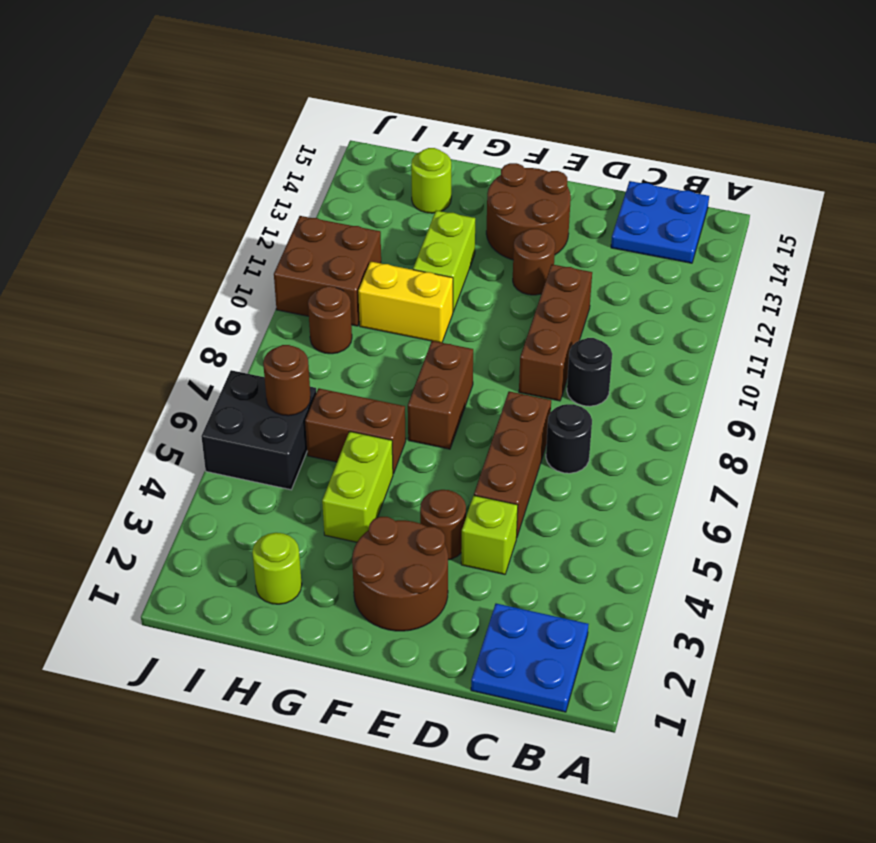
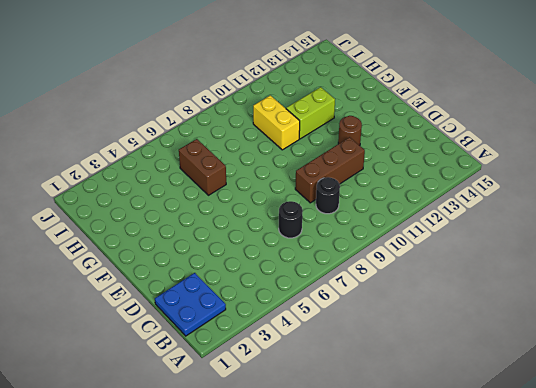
none -> blue 2x2 plate [611,181,709,263]
none -> lime 1x1 brick [461,496,518,574]
none -> brown 1x3 brick [474,391,551,538]

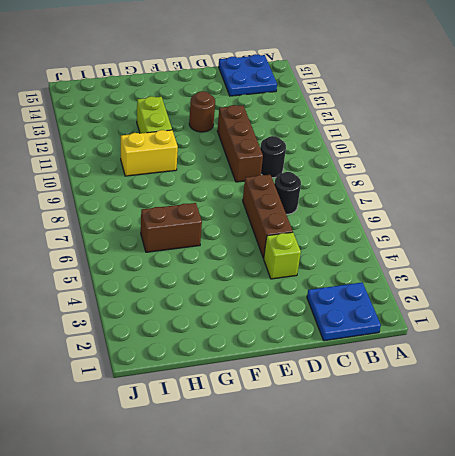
none -> brown 2x2 round brick [352,517,448,631]
none -> brown 1x1 round brick [420,490,466,560]
none -> brown 2x2 round brick [486,163,571,260]

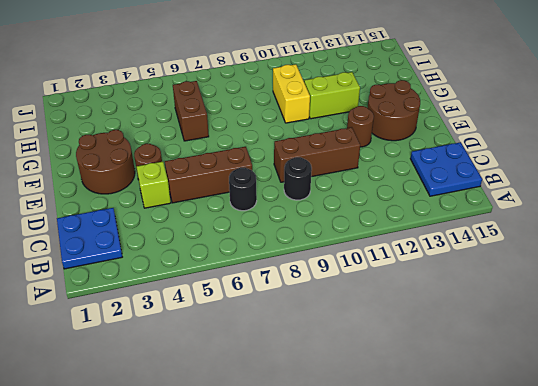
none -> brown 1x2 brick [408,341,473,449]
none -> lime 1x2 brick [322,431,393,542]
none -> lime 1x1 round brick [252,533,302,604]

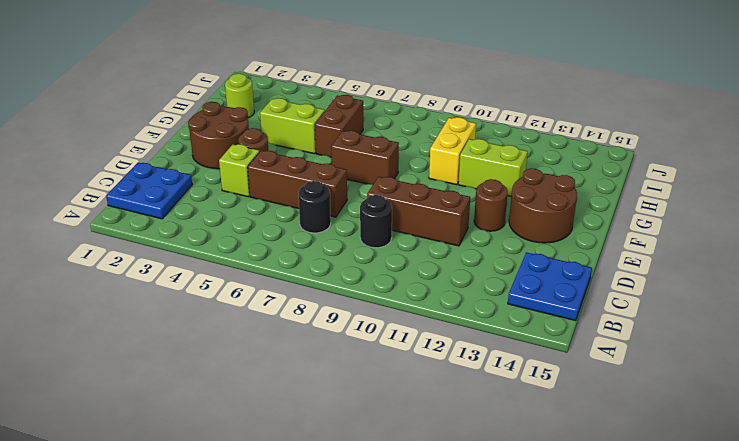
none -> lime 1x1 round brick [411,148,451,213]
none -> black 2x2 brick [201,370,316,490]
none -> brown 1x1 round brick [308,286,352,354]

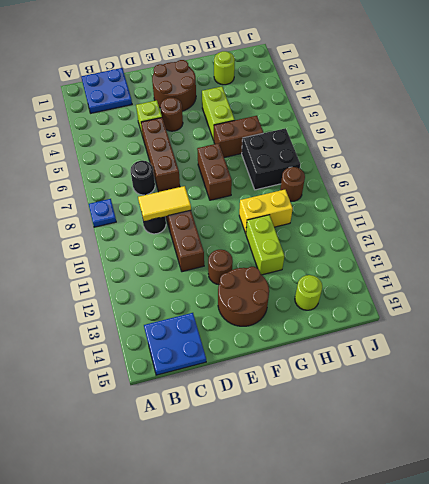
blue 1x1 plate [89,199,116,227] -> none
yellow 1x2 tile [138,186,191,221] -> none
black 2x2 brick [242,128,300,190] -> black 2x2 brick moved to [201,370,316,490]
none -> brown 2x2 brick [274,216,381,326]
none -> brown 1x1 round brick [263,345,311,416]

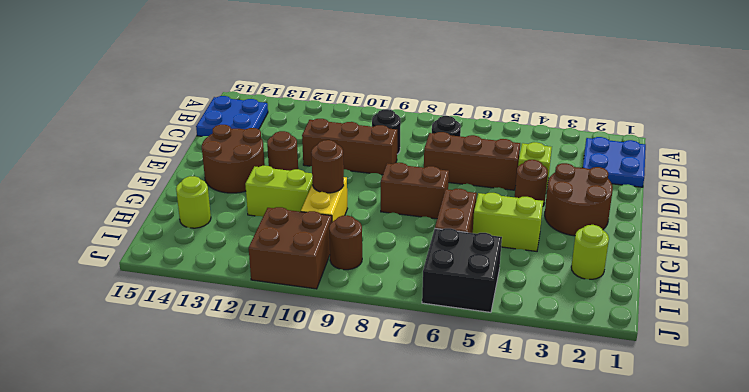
brown 1x1 round brick [311,140,344,193] -> brown 1x1 round brick moved to [263,345,311,416]

